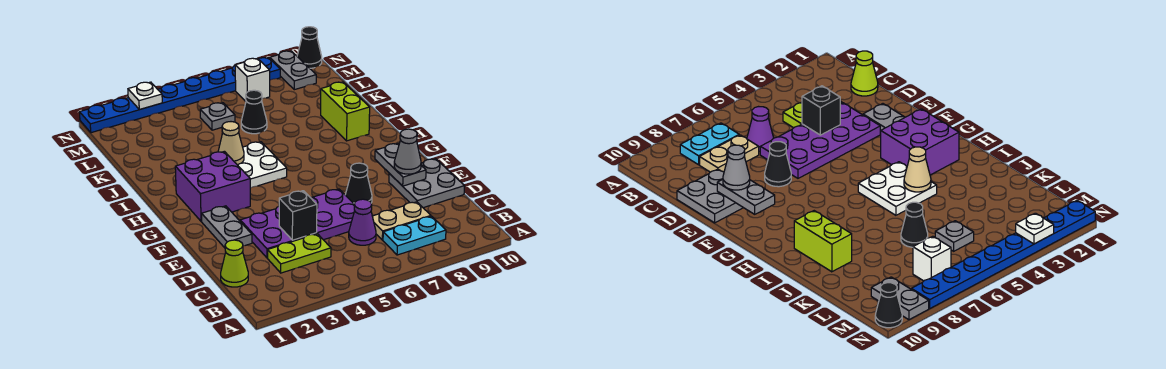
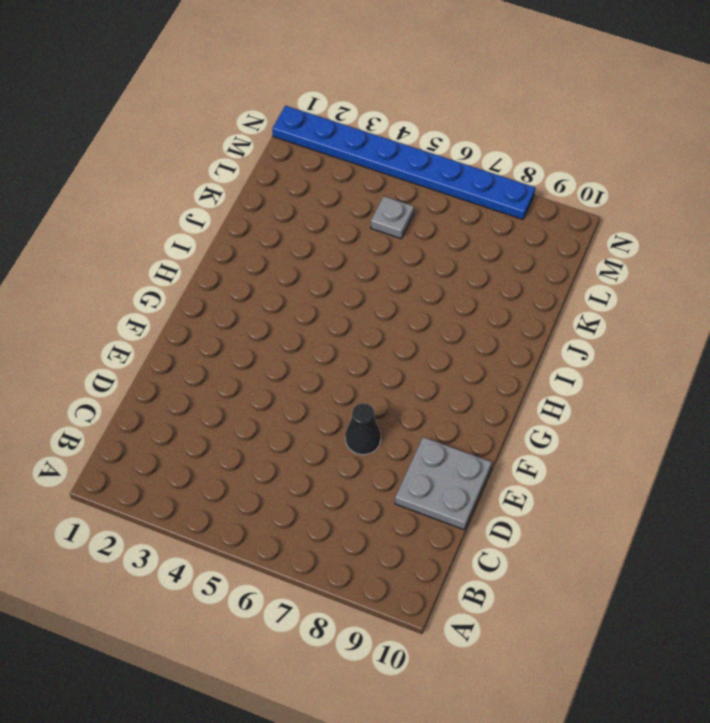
none -> cyan 1x2 plate [383,216,446,255]
none -> lime 1x1 cone [221,240,248,287]
none -> lime 1x2 plate [268,234,331,273]

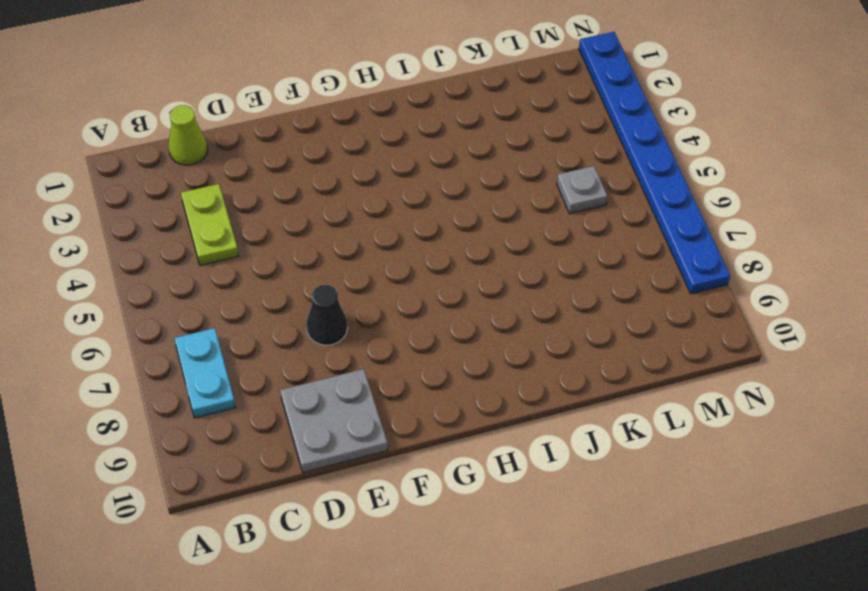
none -> purple 1x1 cone [349,199,376,245]
none -> tan 1x2 plate [372,202,431,240]
none -> purple 2x4 plate [240,189,355,258]

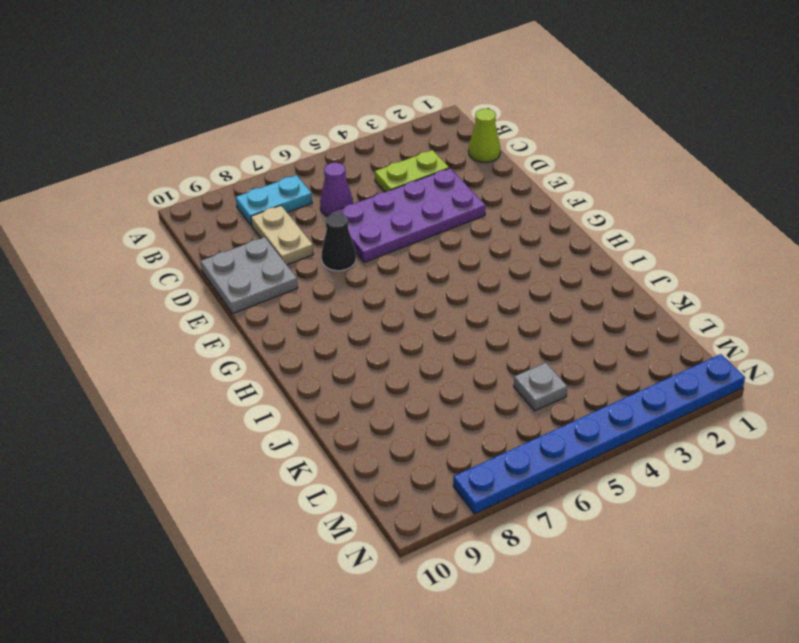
tan 1x2 plate [251,205,313,265] -> tan 1x2 plate turned to [372,202,431,240]
none -> grey 1x2 plate [202,206,252,248]
none -> purple 2x2 brick [175,151,250,222]
none -> white 2x2 plate [238,142,287,188]

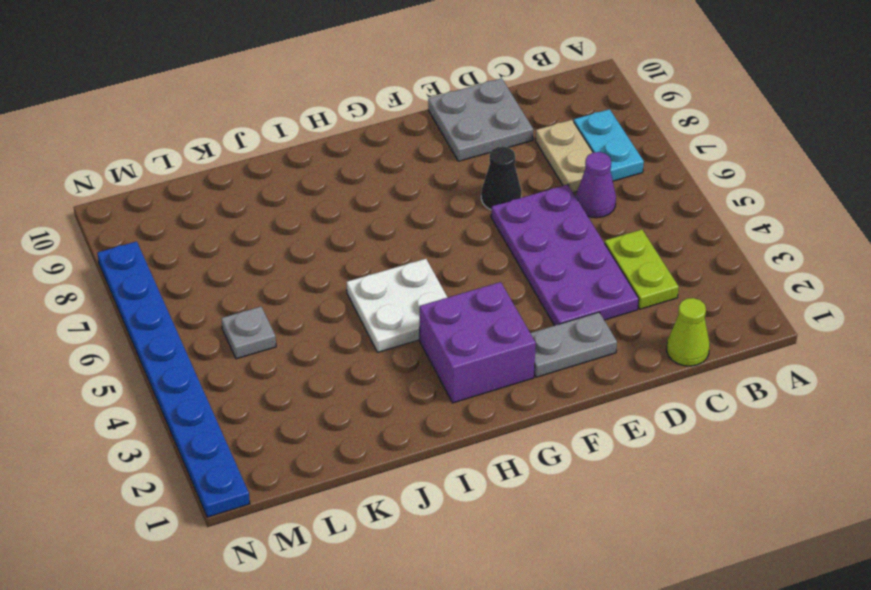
none -> lime 1x2 brick [321,82,370,141]
none -> black 1x1 cone [241,90,267,134]
none -> white 1x1 brick [235,58,270,102]

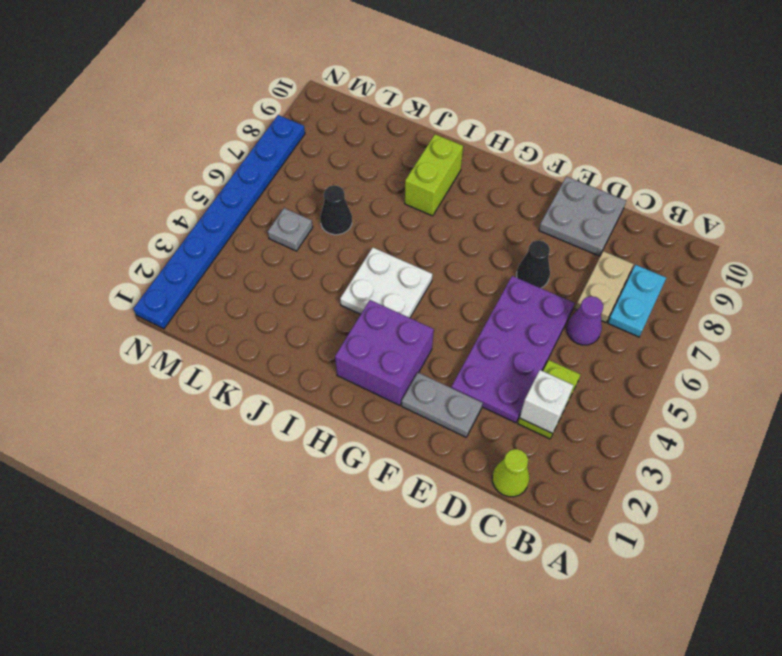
white 1x1 brick [519,370,574,433] -> white 1x1 brick moved to [235,58,270,102]
lime 1x2 brick [405,134,463,216] -> lime 1x2 brick turned to [321,82,370,141]
none -> grey 1x2 plate [270,51,316,90]
none -> black 1x1 cone [297,27,322,68]
none -> black 1x1 brick [279,191,317,240]

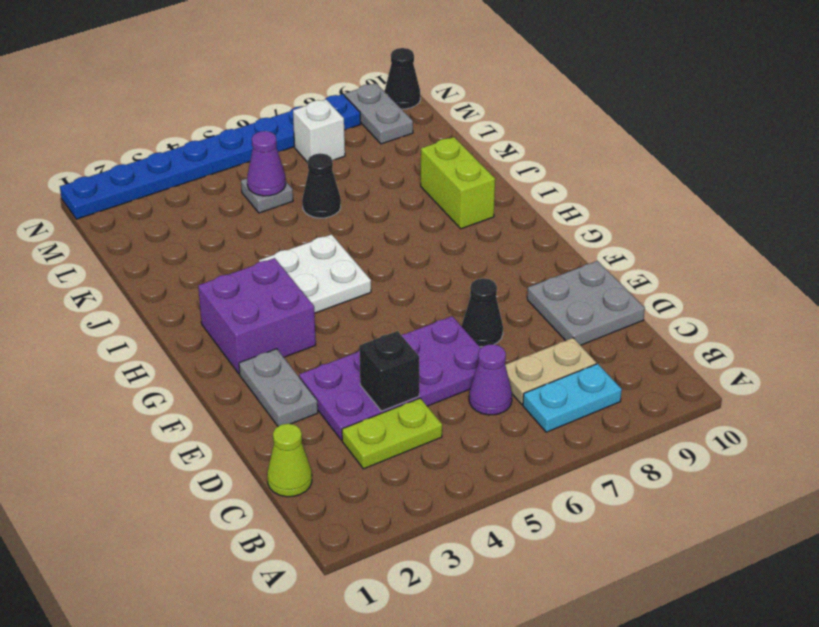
purple 1x1 cone [247,131,286,196] -> none
none -> grey 1x2 plate [375,143,426,186]
none -> tan 1x1 cone [218,122,244,165]
none -> white 1x1 plate [128,82,162,109]

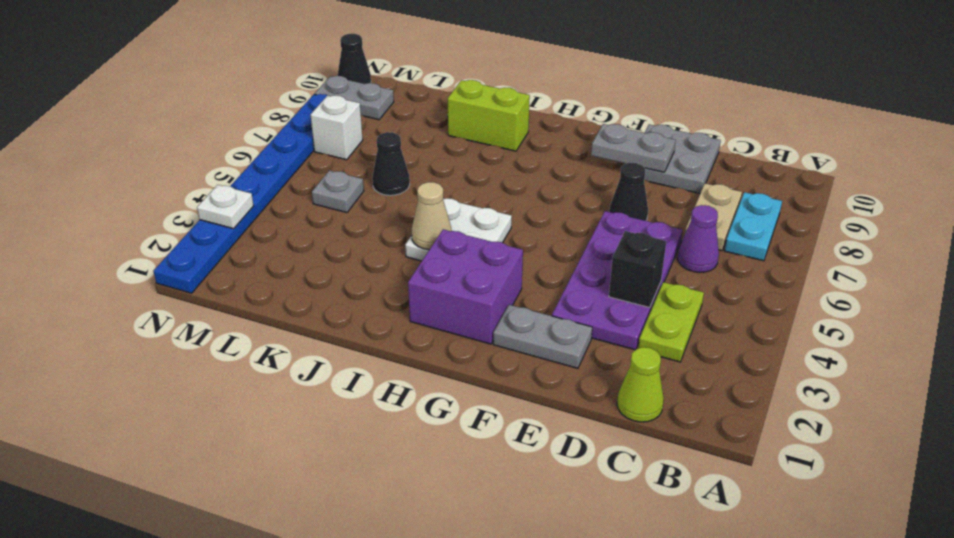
none -> grey 1x1 cone [394,129,421,174]

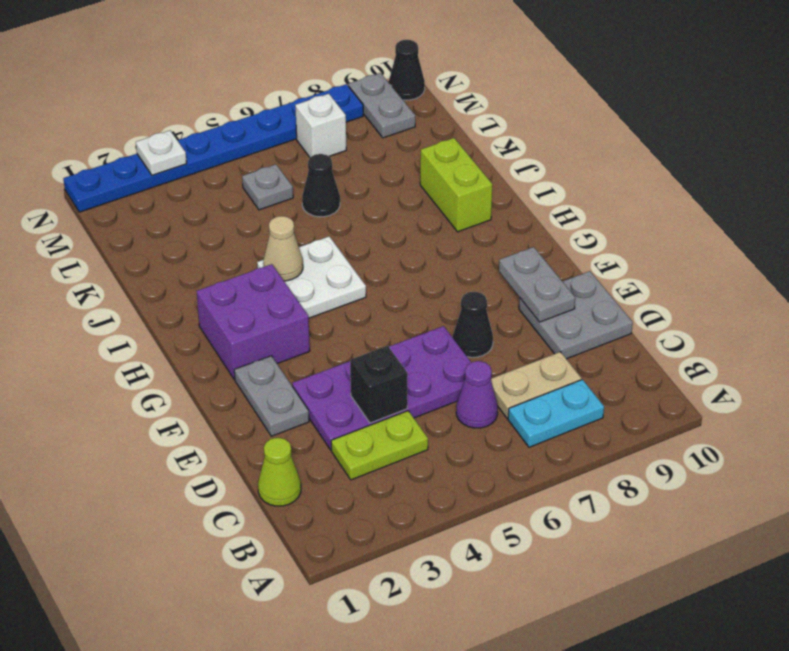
none -> grey 1x1 cone [394,129,421,174]

